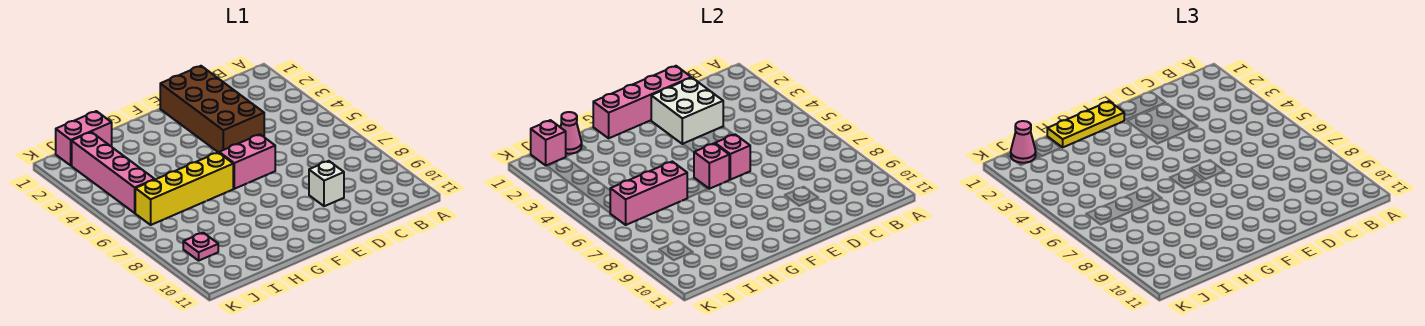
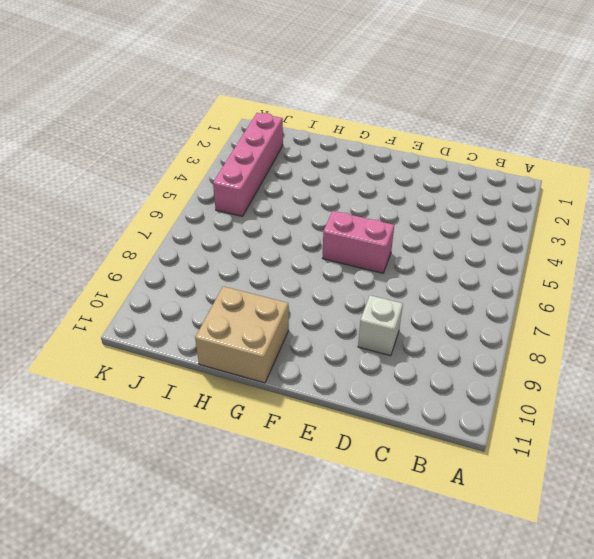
tan 2x2 brick [195,286,289,383] -> none
none -> brown 2x4 brick [160,66,264,153]
none -> yellow 1x4 brick [135,153,233,225]
none -> pink 1x2 brick [56,111,112,165]

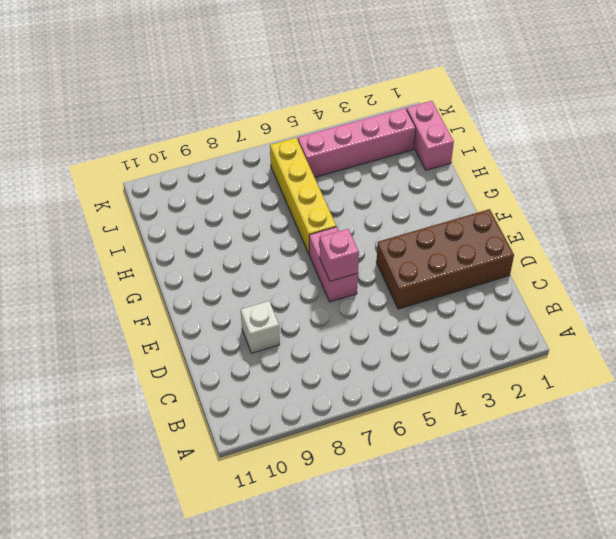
none -> pink 1x1 plate [183,233,218,261]
none -> pink 1x4 brick [593,66,691,138]
none -> white 2x2 brick [651,78,723,144]

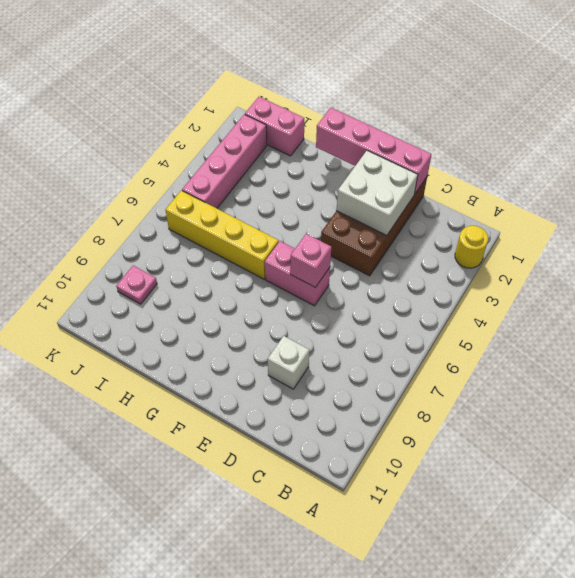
yellow 1x1 round brick [455,226,488,268] -> none
none -> pink 1x1 brick [694,143,729,189]
none -> pink 1x3 brick [610,162,687,225]
none -> pink 1x1 cone [560,112,582,154]

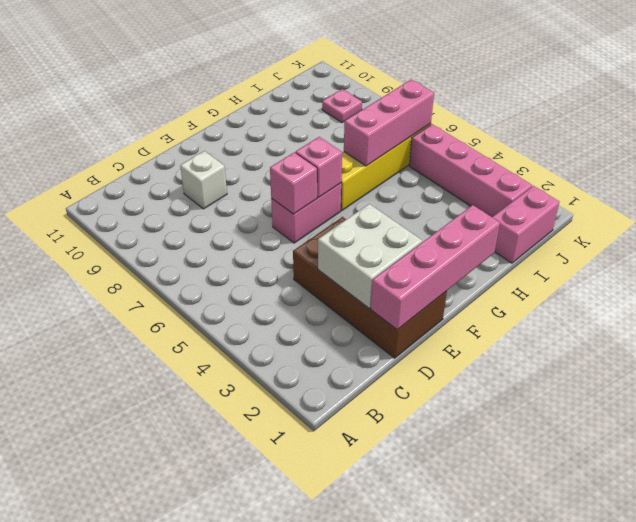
none -> pink 1x1 cone [560,112,582,154]
none -> pink 1x1 brick [531,120,566,165]
none -> yellow 1x3 plate [1047,101,1124,147]

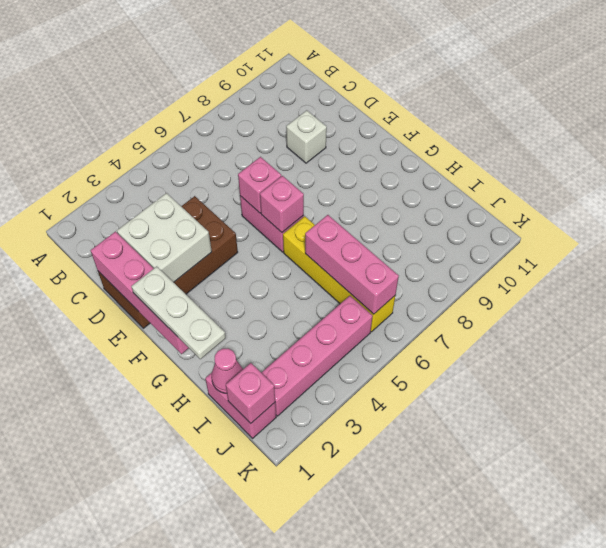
white 1x3 plate [131,266,226,359] -> yellow 1x3 plate [1047,101,1124,147]
none -> pink 1x1 plate [183,233,218,261]
none -> pink 1x1 cone [1011,121,1036,163]

